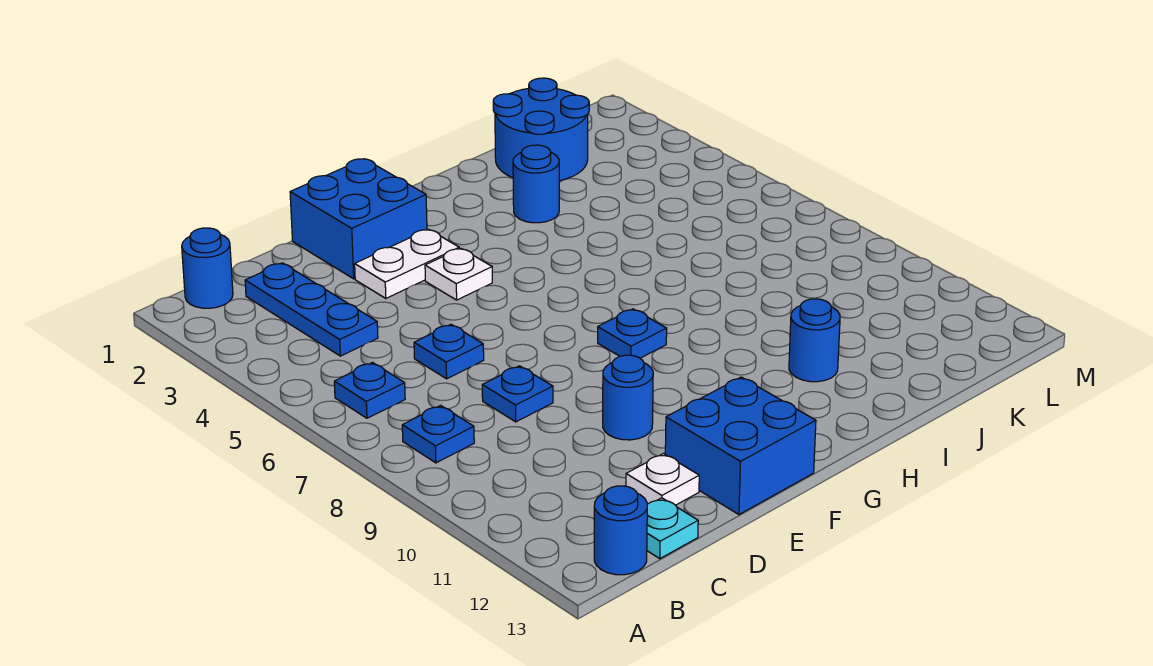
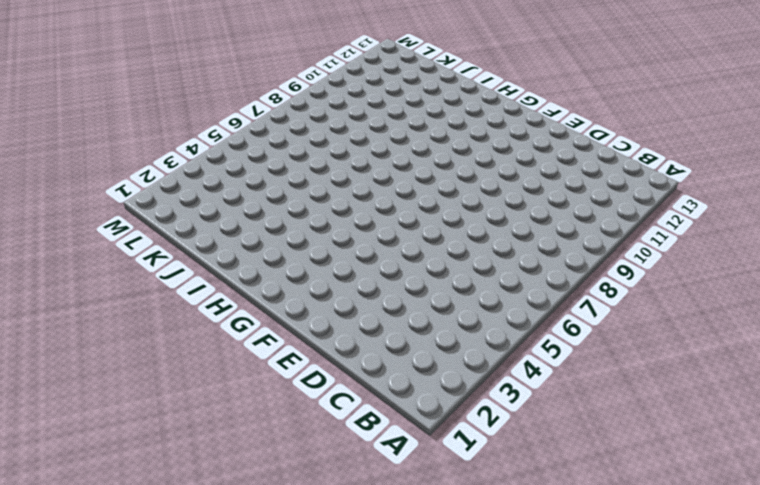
none -> blue 1x1 round brick [182,228,233,308]
none -> blue 1x1 plate [334,363,405,418]
none -> blue 1x1 plate [402,405,474,463]

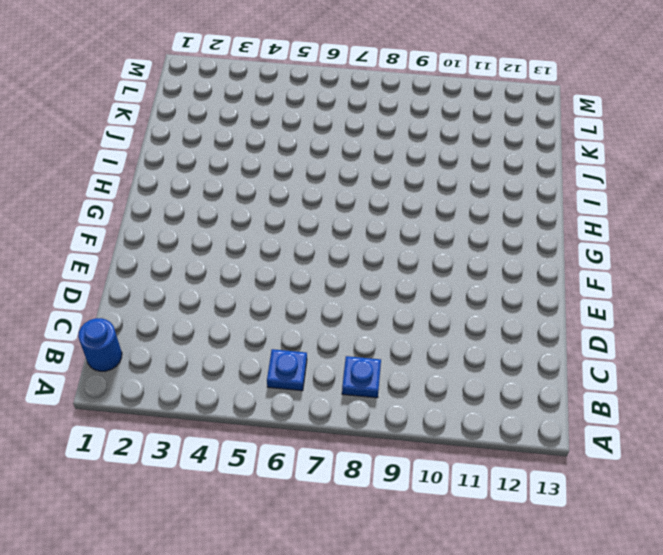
none -> blue 1x1 round brick [594,486,647,575]
none -> blue 1x3 plate [245,263,378,356]
none -> cyan 1x1 plate [647,498,698,559]

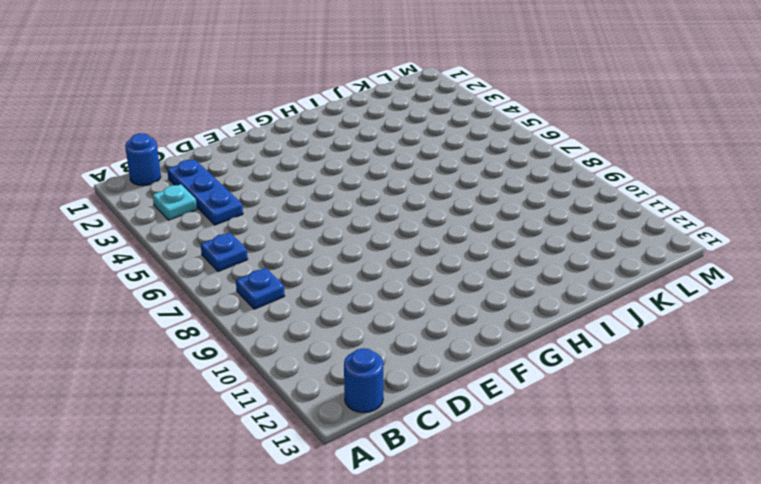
cyan 1x1 plate [153,184,197,220] -> cyan 1x1 plate moved to [647,498,698,559]
none -> blue 1x1 plate [414,324,484,379]
none -> blue 1x1 plate [482,366,553,422]
none -> white 1x1 plate [626,454,699,505]

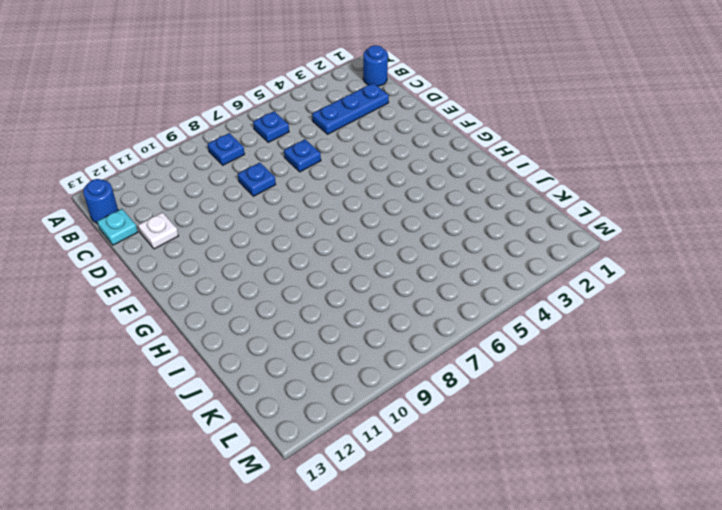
none -> blue 2x2 brick [290,159,427,279]
none -> white 1x2 plate [355,229,459,298]
none -> blue 1x1 round brick [603,355,653,440]

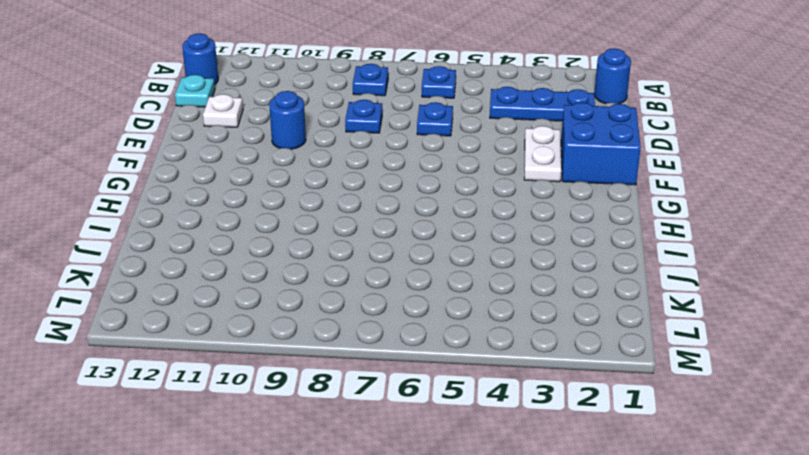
none -> blue 2x2 brick [665,377,816,514]
none -> white 1x1 plate [425,248,492,300]
none -> blue 1x1 plate [598,309,667,358]

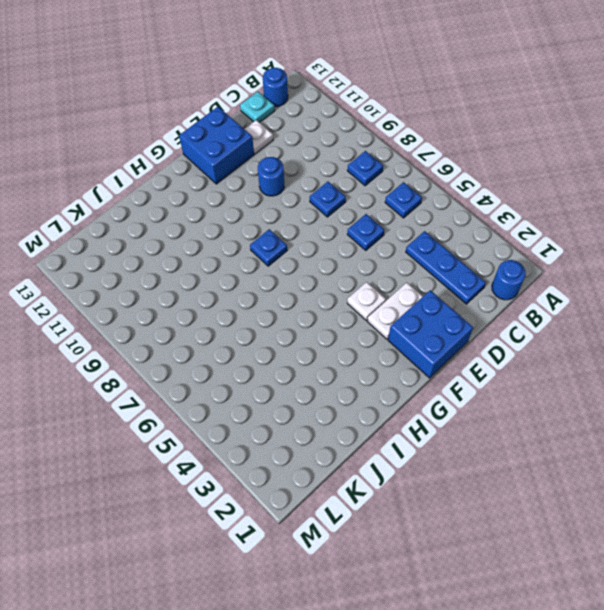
none -> blue 1x1 round brick [513,145,559,223]
none -> blue 1x1 round brick [789,299,840,382]
none -> blue 2x2 round brick [493,78,589,181]

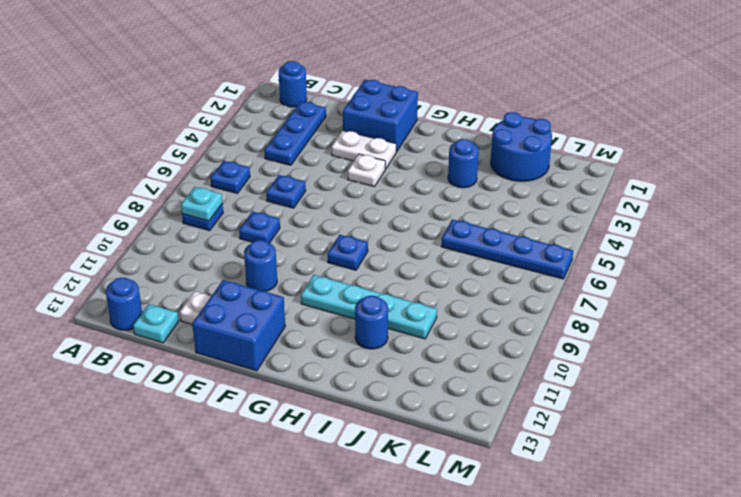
cyan 1x1 plate [181,187,222,221] -> none
cyan 1x4 plate [301,275,437,339] -> none
blue 1x4 plate [441,219,573,279] -> none

